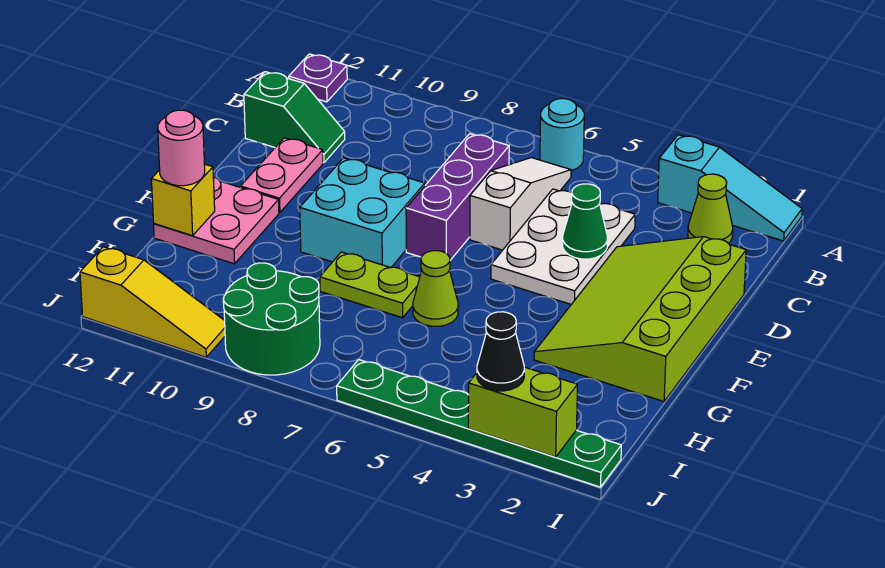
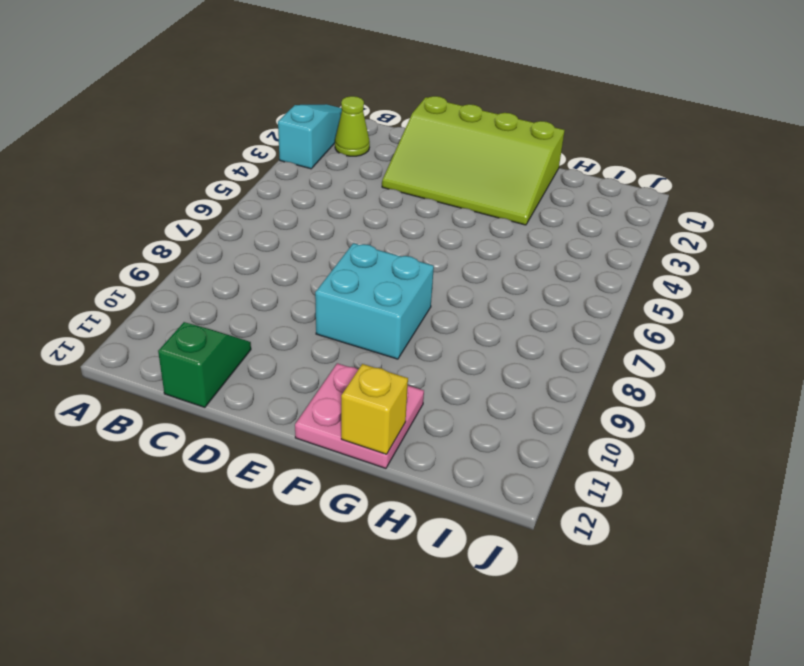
none -> cyan 1x1 round brick [540,99,584,171]
none -> purple 1x1 plate [289,54,347,102]
none -> white 1x3 slope [470,158,571,250]

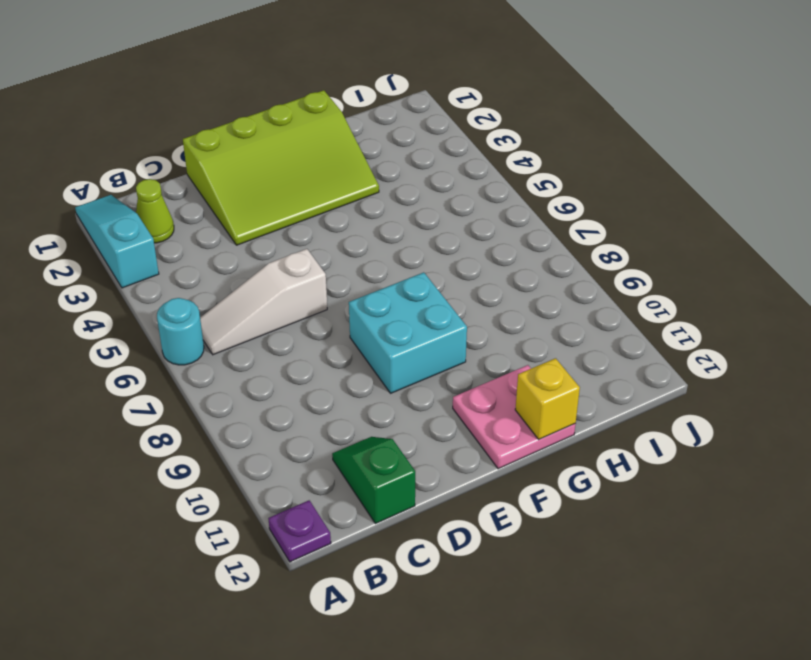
none -> white 2x3 plate [491,189,635,304]
none -> purple 1x3 brick [406,134,509,260]
none -> pink 1x2 plate [241,138,323,213]

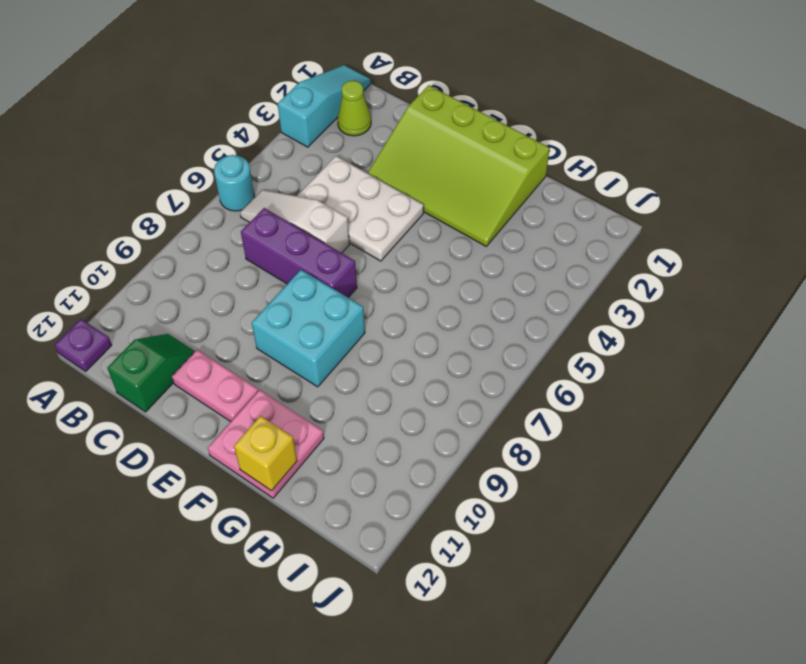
none -> lime 1x1 cone [413,251,458,326]
none -> lime 1x2 plate [320,252,420,318]
none -> green 2x2 round brick [223,263,320,375]

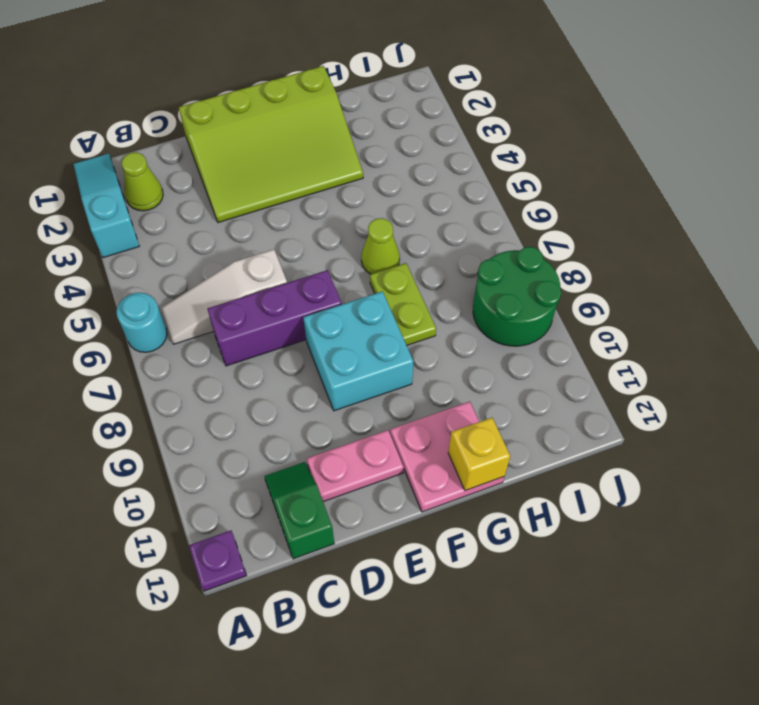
none -> white 2x3 plate [491,189,635,304]
none -> green 1x6 plate [337,360,621,487]
none -> yellow 1x3 slope [80,247,225,357]

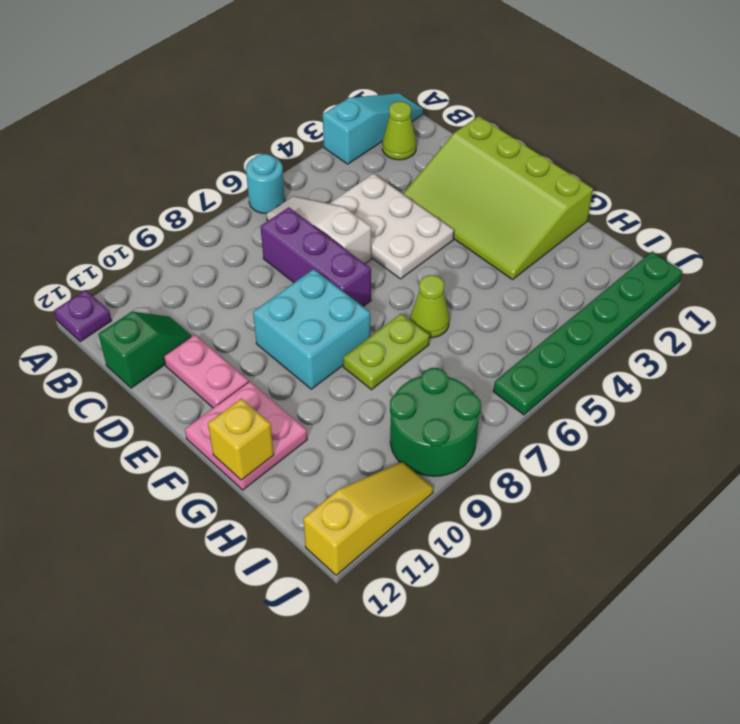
none -> green 1x1 cone [563,184,607,259]
none -> lime 1x2 brick [468,367,577,457]
none -> pink 1x1 round brick [158,110,205,186]

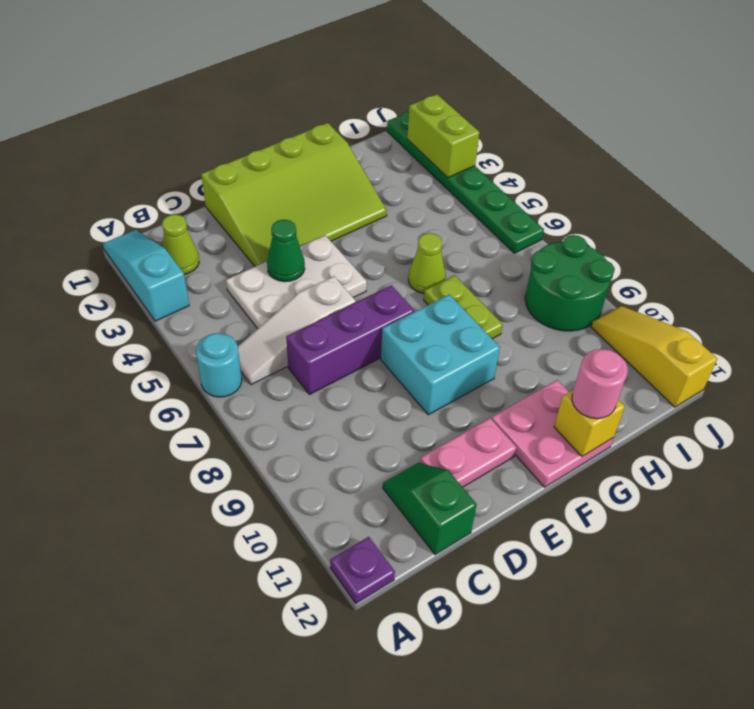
none -> black 1x1 cone [477,312,524,391]

